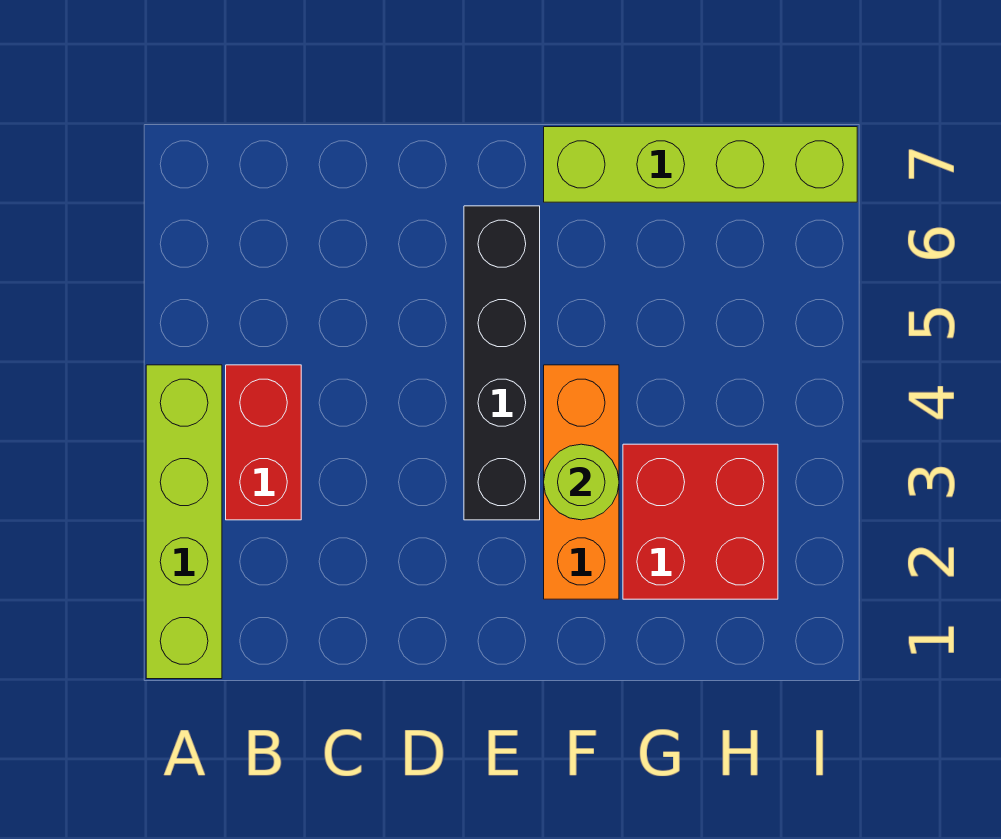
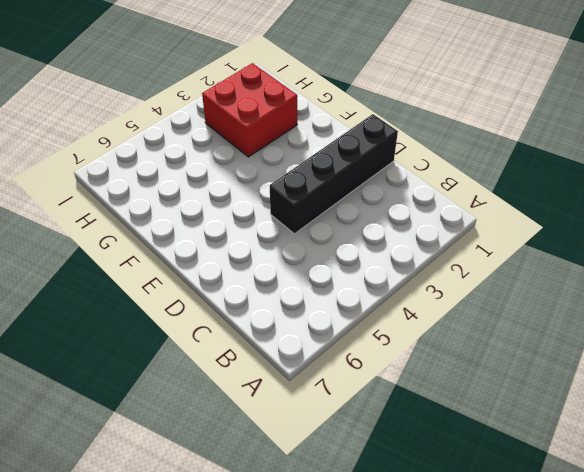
black 1x4 brick [270,114,398,234] -> black 1x4 brick moved to [464,206,540,520]
none -> lime 1x4 brick [146,365,222,679]
none -> red 1x2 brick [226,365,301,520]

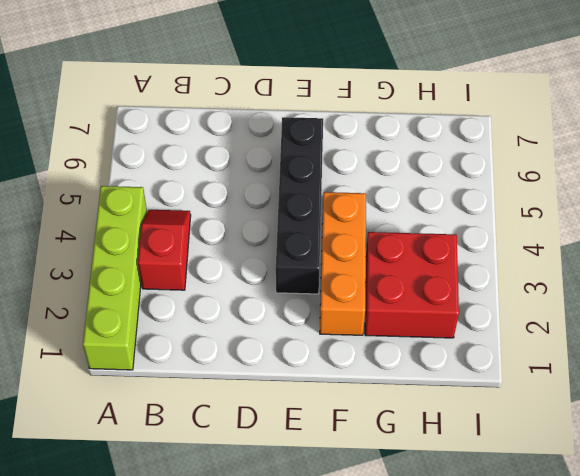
red 1x2 slope [138,210,191,290] -> red 1x2 brick [226,365,301,520]
none -> lime 1x4 brick [544,127,857,202]
none -> lime 1x1 round brick [544,444,619,520]

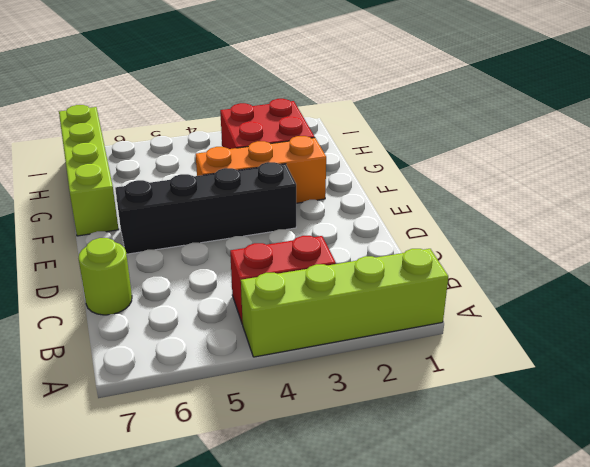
lime 1x1 round brick [79,238,132,315] -> lime 1x1 round brick moved to [544,444,619,520]

